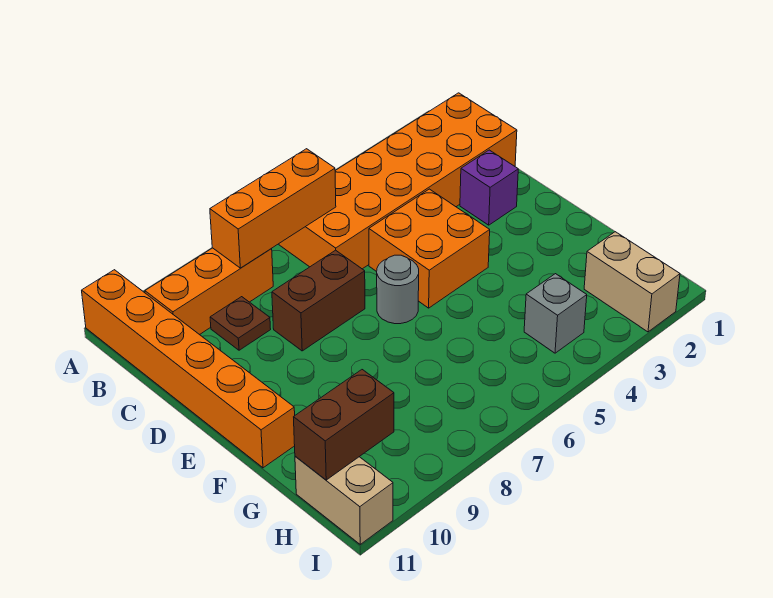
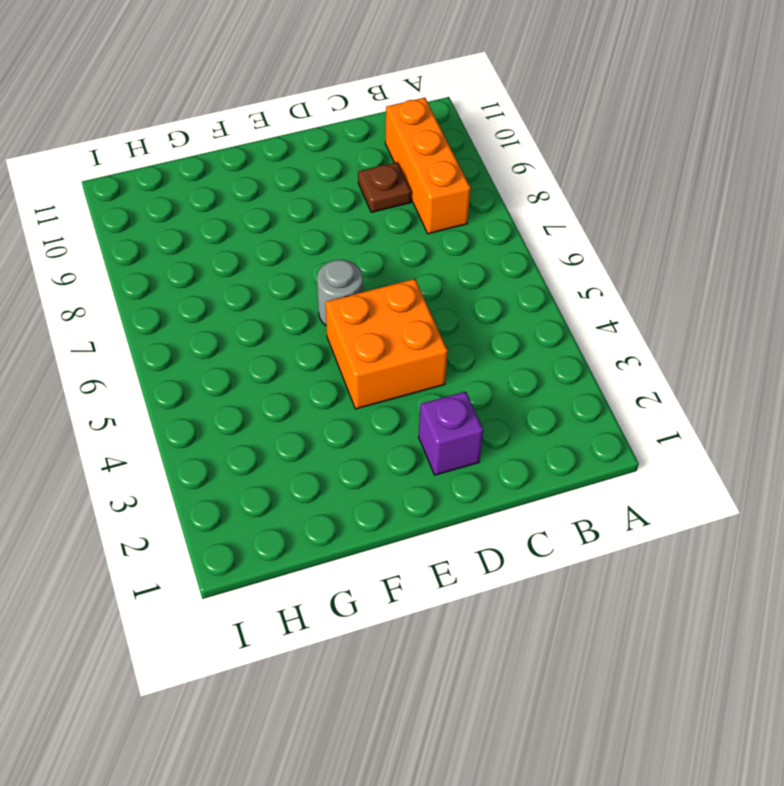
none -> orange 1x6 brick [82,270,295,468]
none -> orange 2x6 brick [279,93,517,269]
none -> brown 1x2 brick [272,250,365,351]

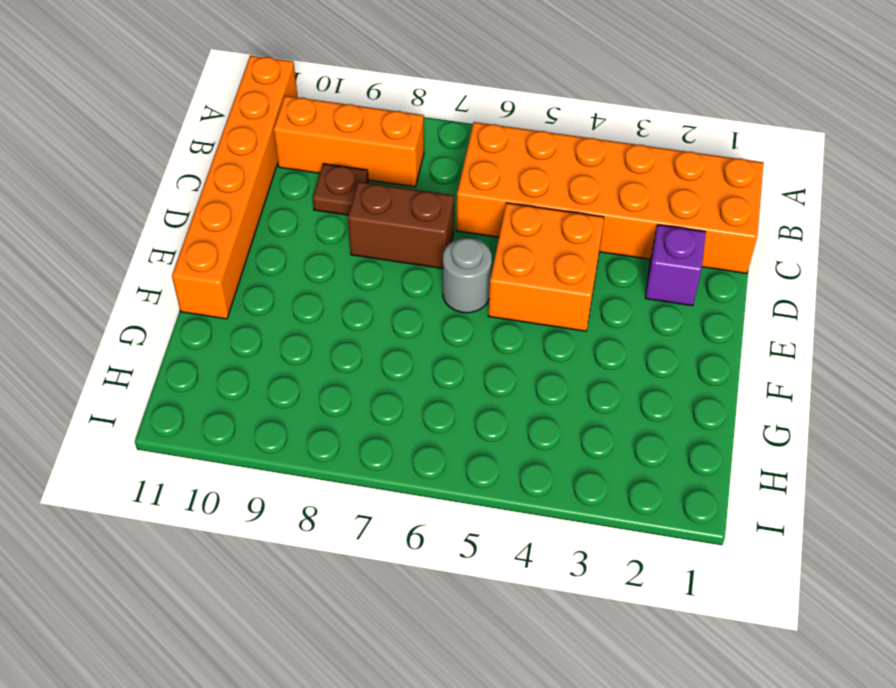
none -> tan 1x2 brick [584,232,680,332]
none -> grey 1x1 brick [524,274,587,353]
none -> tan 1x2 brick [295,456,393,544]

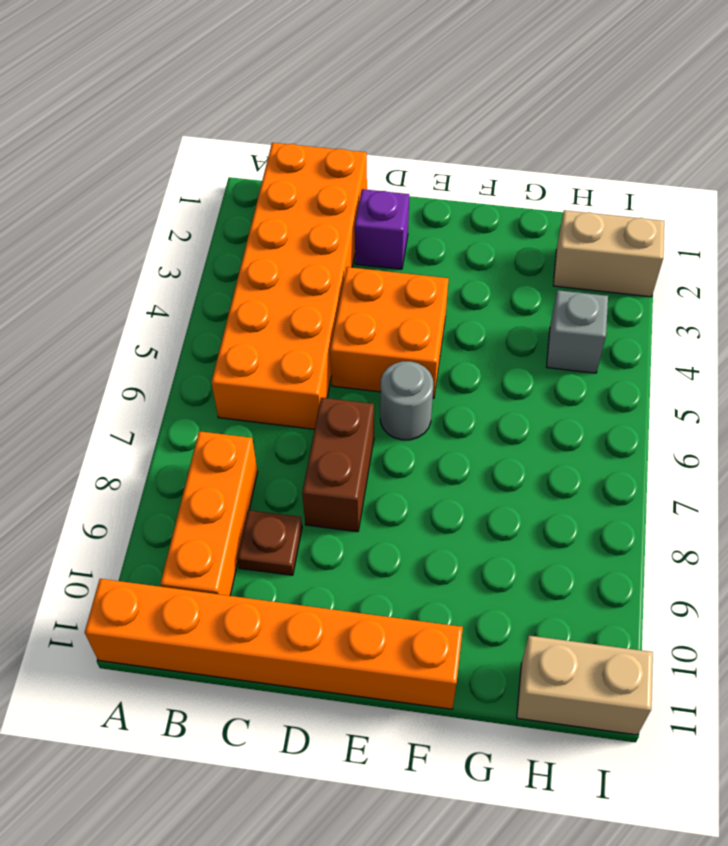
none -> orange 1x3 brick [210,149,336,268]
none -> brown 1x2 brick [294,370,394,480]

